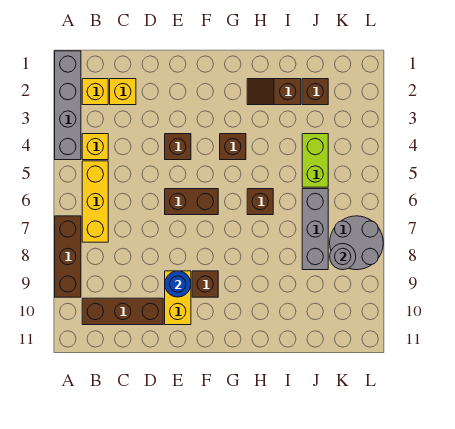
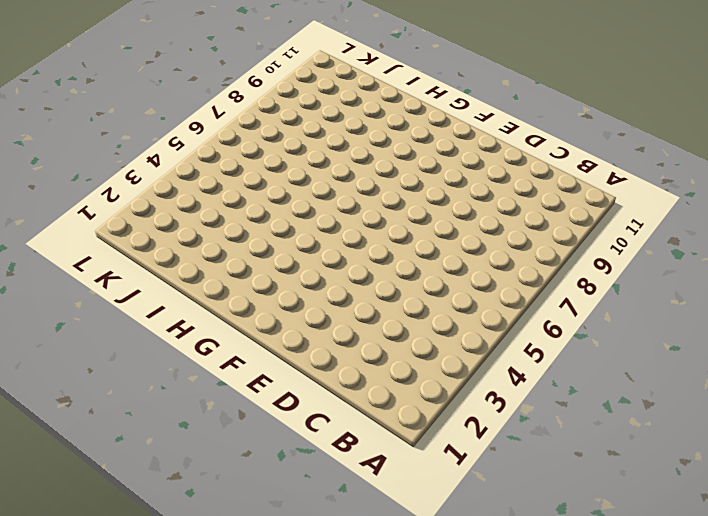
none -> grey 1x4 brick [55,51,81,160]
none -> brown 1x3 brick [55,216,81,297]
none -> yellow 1x1 brick [82,79,108,105]

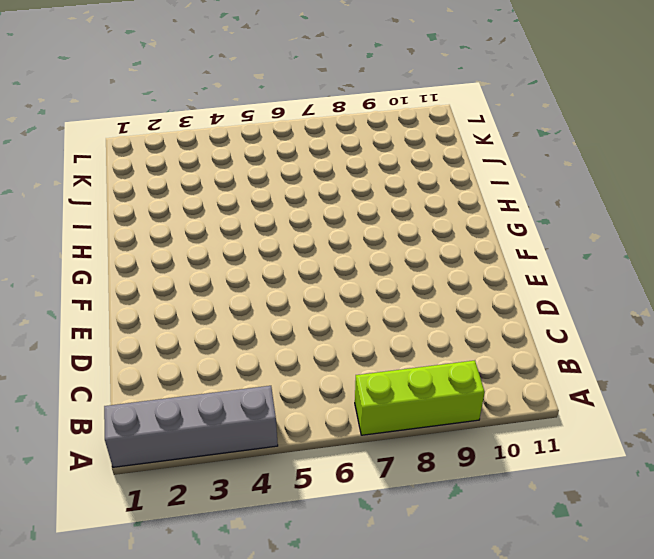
lime 1x3 brick [355,361,485,435] -> brown 1x3 brick [55,216,81,297]
none -> yellow 1x1 brick [82,79,108,105]
none -> yellow 1x1 brick [82,134,108,160]
none -> yellow 1x3 brick [82,161,108,242]

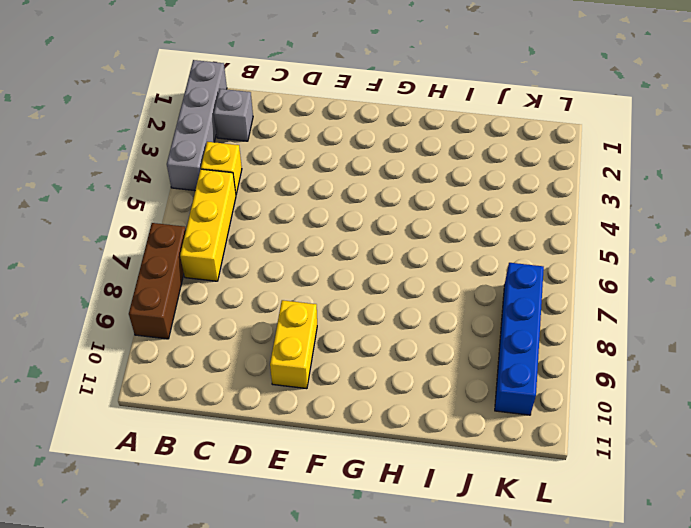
grey 1x1 brick [214,89,253,141] -> yellow 1x1 brick [82,79,108,105]
blue 1x4 brick [495,263,544,415] -> grey 2x2 round brick [330,216,383,270]
none -> brown 1x3 brick [82,298,163,325]
none -> yellow 1x1 brick [110,79,136,105]
none -> brown 1x1 brick [165,134,191,160]

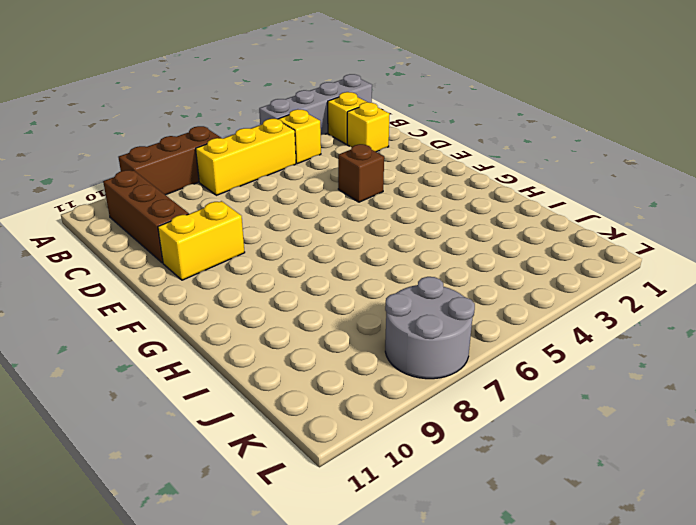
none -> brown 1x2 brick [165,189,218,215]
none -> brown 1x1 brick [192,271,218,297]
none -> brown 1x1 brick [220,134,246,160]

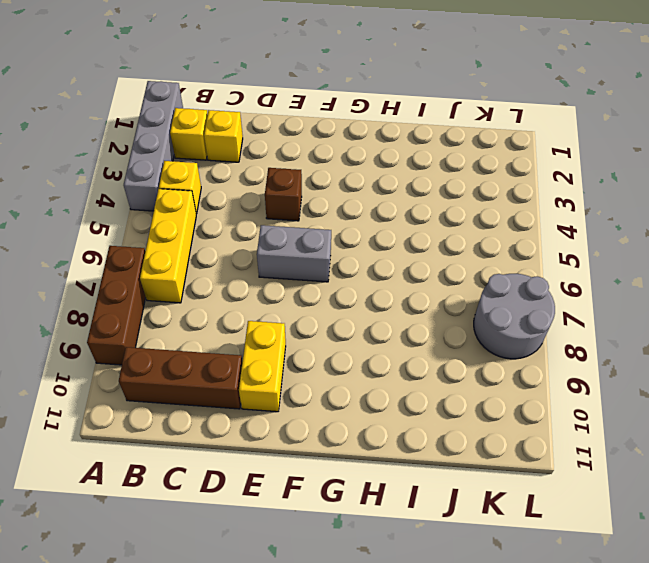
grey 1x2 brick [257,225,331,282] -> brown 1x2 brick [165,189,218,215]
none -> brown 1x1 brick [192,271,218,297]
none -> brown 1x1 brick [220,134,246,160]
none -> brown 1x2 slope [247,79,301,105]

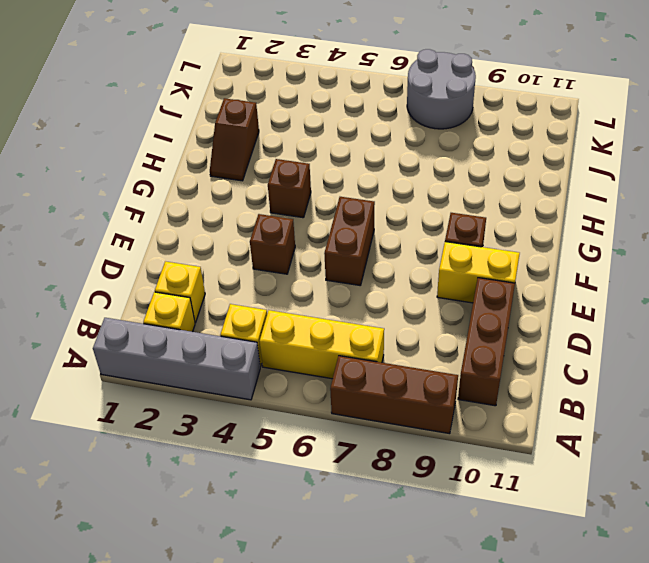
none -> brown 1x1 brick [247,189,273,215]
none -> brown 1x1 brick [302,79,328,105]
none -> lime 1x2 brick [302,134,328,187]

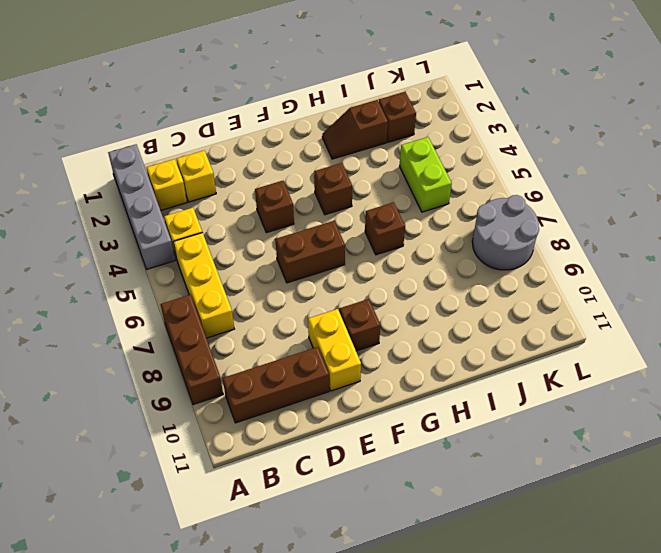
none -> grey 1x3 brick [302,189,328,270]
none -> blue 1x1 round brick [165,271,191,297]
none -> grey 1x1 round brick [330,244,356,270]

